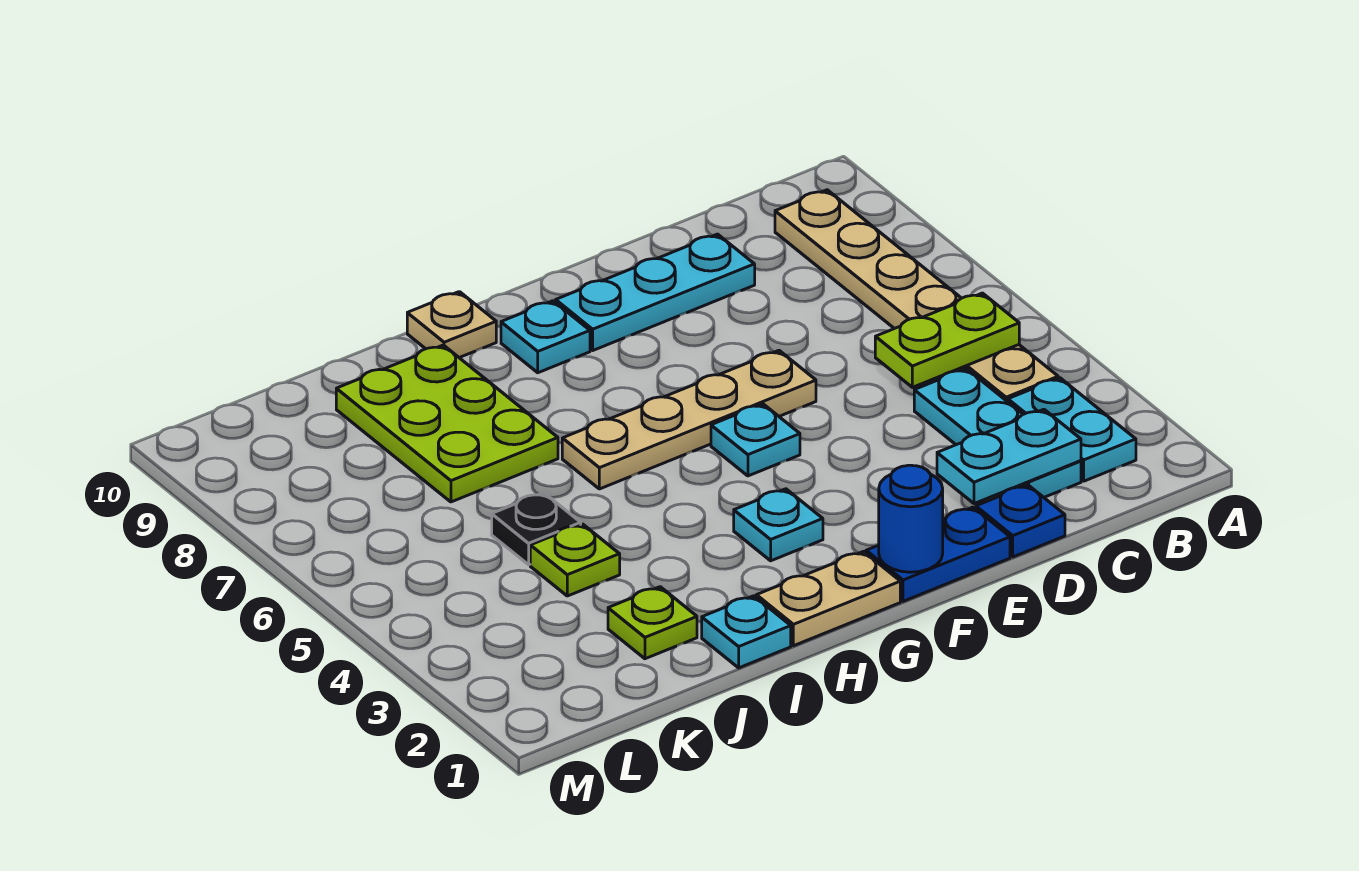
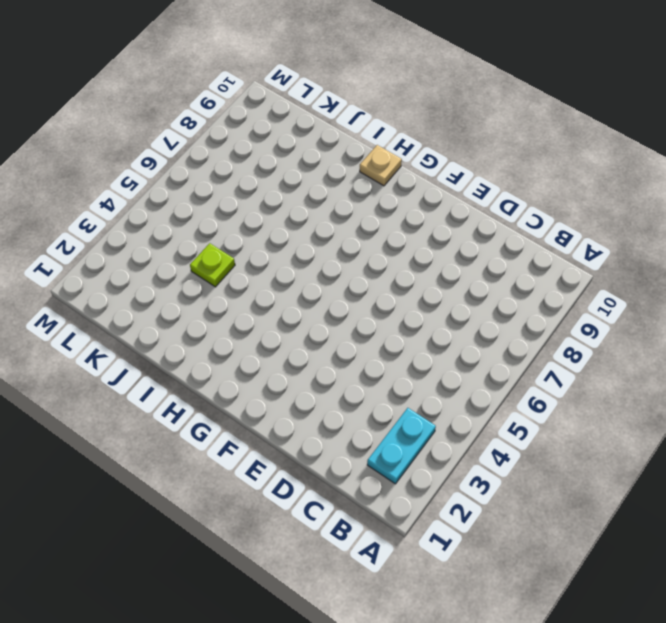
none -> tan 1x6 plate [775,190,1058,402]
none -> cyan 1x3 plate [914,369,1081,497]
none -> blue 1x1 plate [976,485,1065,557]

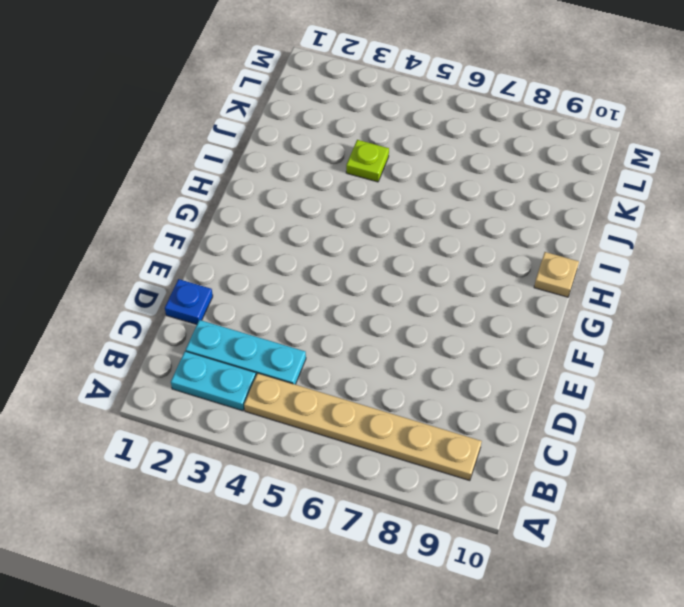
none -> cyan 1x3 plate [556,234,755,350]
none -> blue 1x2 plate [866,507,1010,601]
none -> tan 1x4 plate [562,351,816,489]

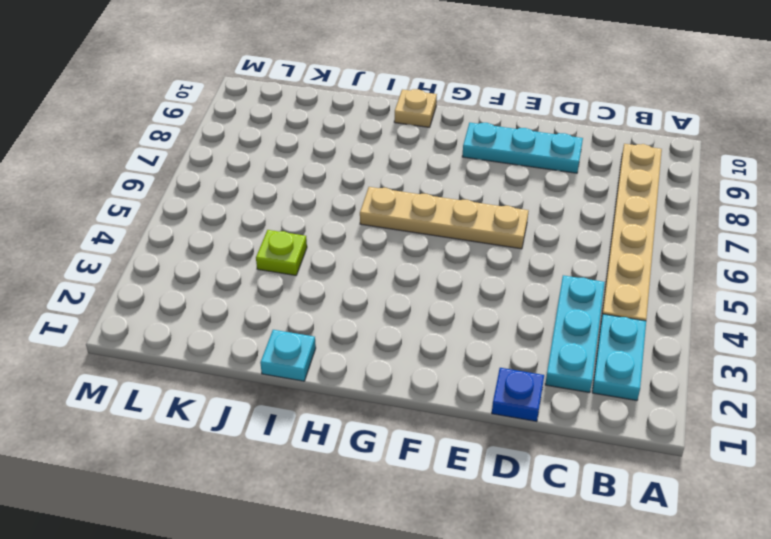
none -> blue 1x2 plate [866,507,1010,601]
none -> cyan 1x1 plate [711,404,800,476]
none -> tan 1x2 plate [756,552,900,646]

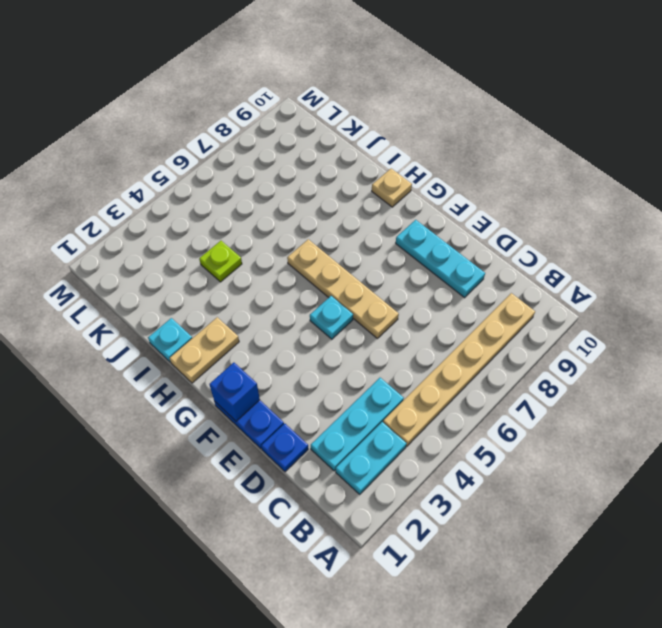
blue 1x1 brick [210,363,260,421] -> blue 1x1 round brick [879,465,943,572]
tan 1x2 plate [170,317,239,383] -> tan 1x2 plate turned to [756,552,900,646]
none -> cyan 1x1 plate [734,489,823,561]
none -> cyan 1x1 plate [501,301,590,373]
none -> lime 2x3 plate [336,345,558,502]

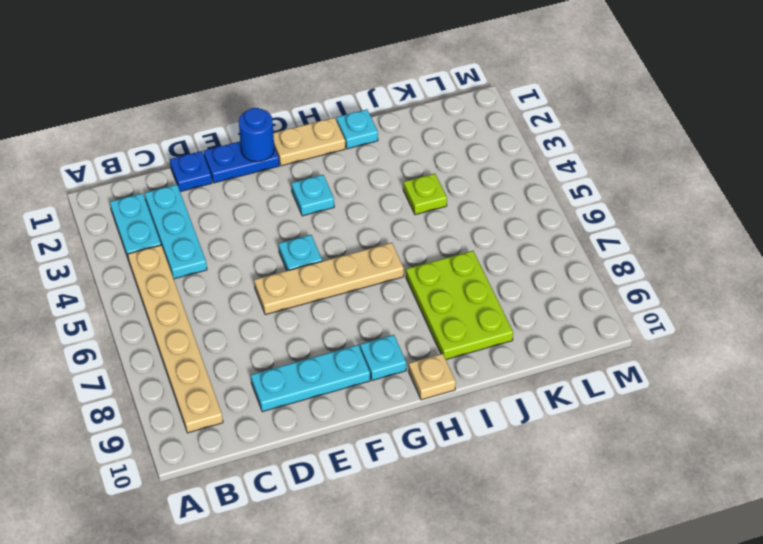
none -> lime 1x1 plate [608,587,697,659]
none -> black 1x1 plate [492,493,581,565]
none -> lime 1x2 plate [875,293,1019,387]

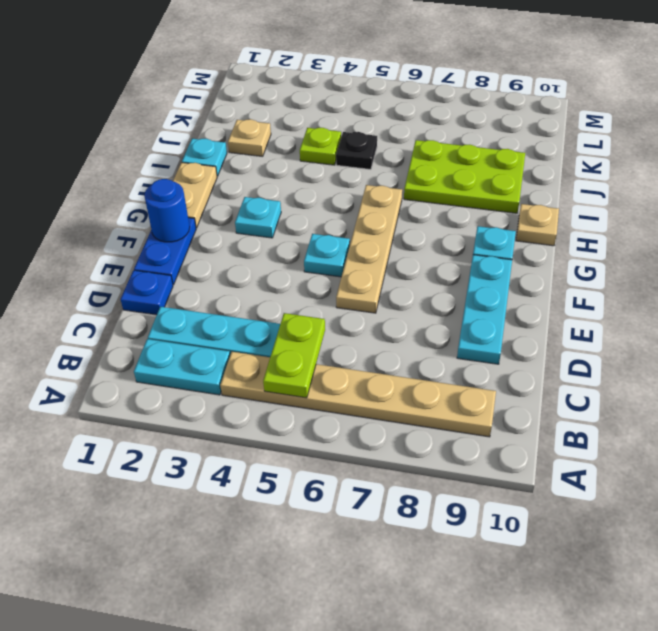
tan 1x1 plate [228,119,271,157] -> lime 1x1 plate [608,587,697,659]
none -> cyan 1x2 plate [937,409,1081,504]

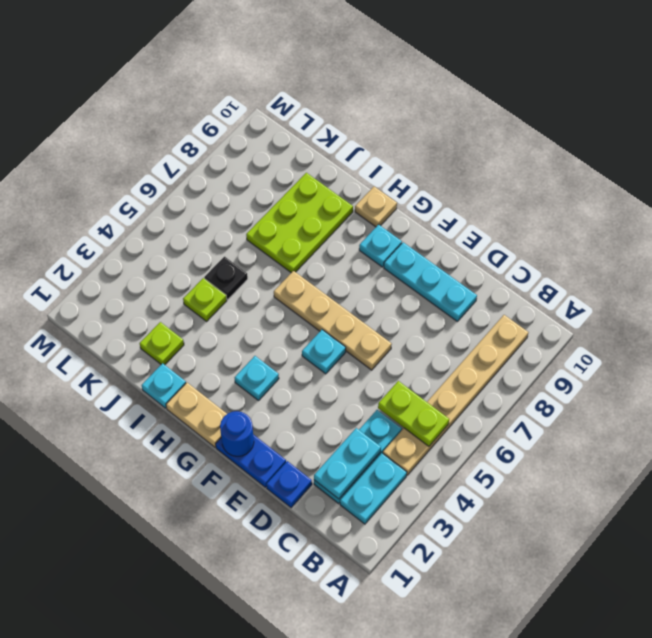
cyan 1x2 plate [314,428,381,499] -> cyan 1x2 plate turned to [937,409,1081,504]

